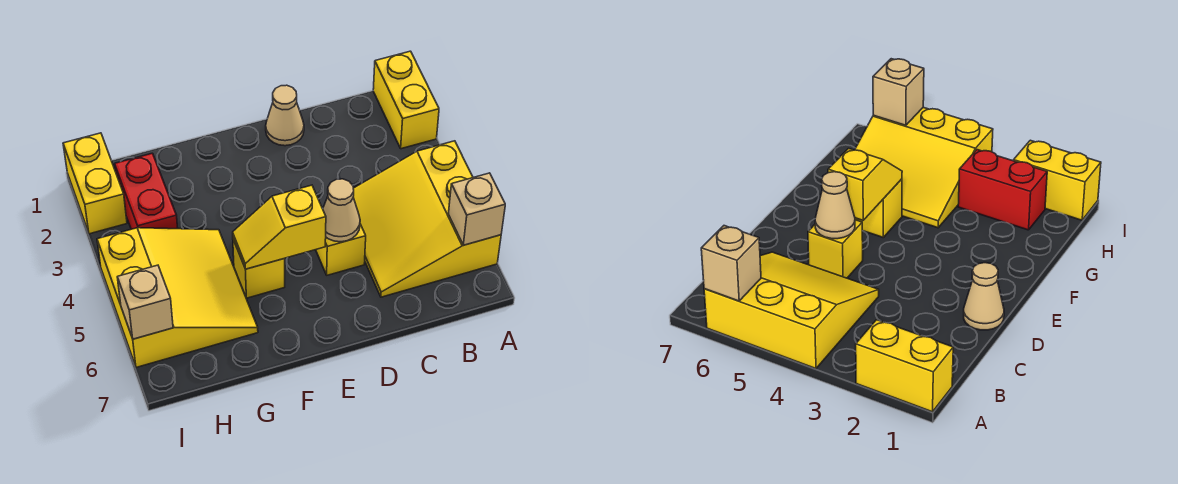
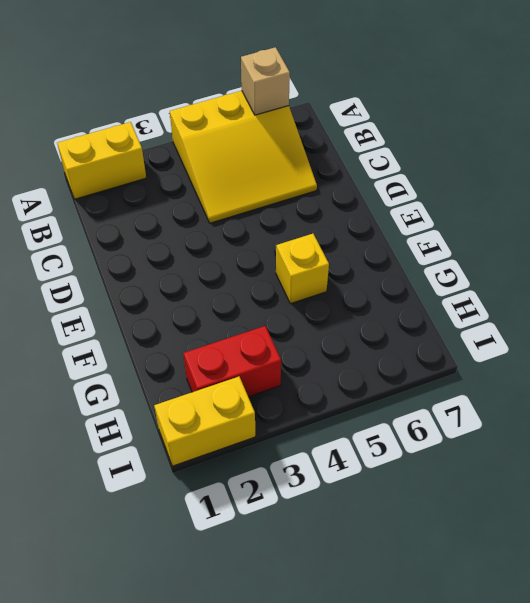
none -> tan 1x1 cone [266,85,304,146]
none -> yellow 1x1 brick [316,224,366,275]
none -> yellow 3x3 slope [97,228,258,367]

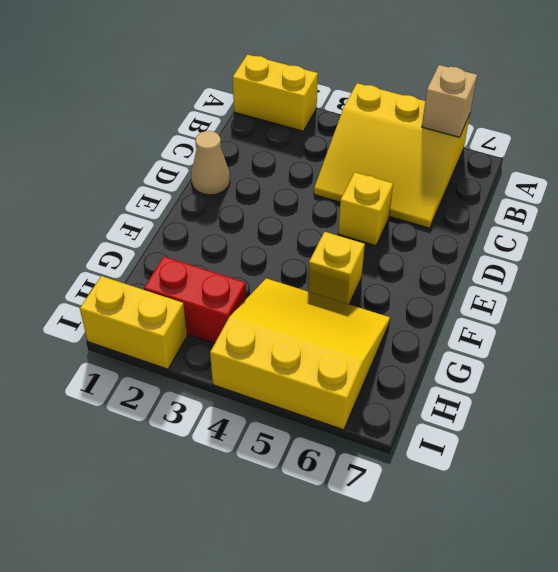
none -> tan 1x1 cone [323,179,360,242]
none -> yellow 1x2 slope [233,185,326,269]
none -> tan 1x1 brick [117,265,173,339]

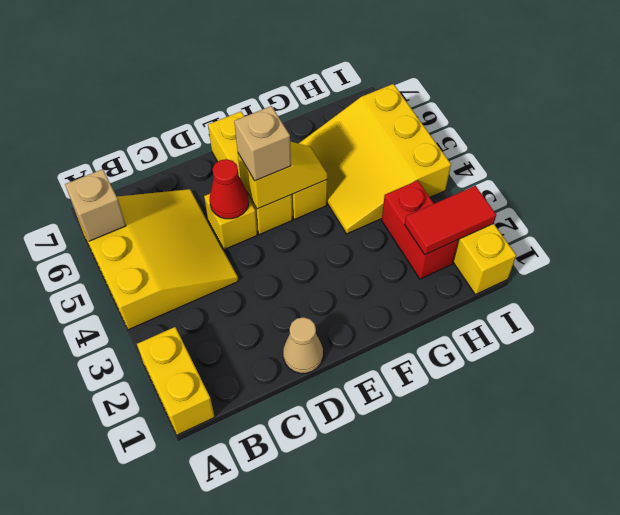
red 1x1 cone [210,159,249,219] -> tan 1x1 cone [323,179,360,242]
yellow 1x3 brick [208,112,292,234] -> none
tan 1x1 brick [234,106,291,181] -> tan 1x1 brick moved to [117,265,173,339]
red 1x2 tile [405,186,496,255] -> none

